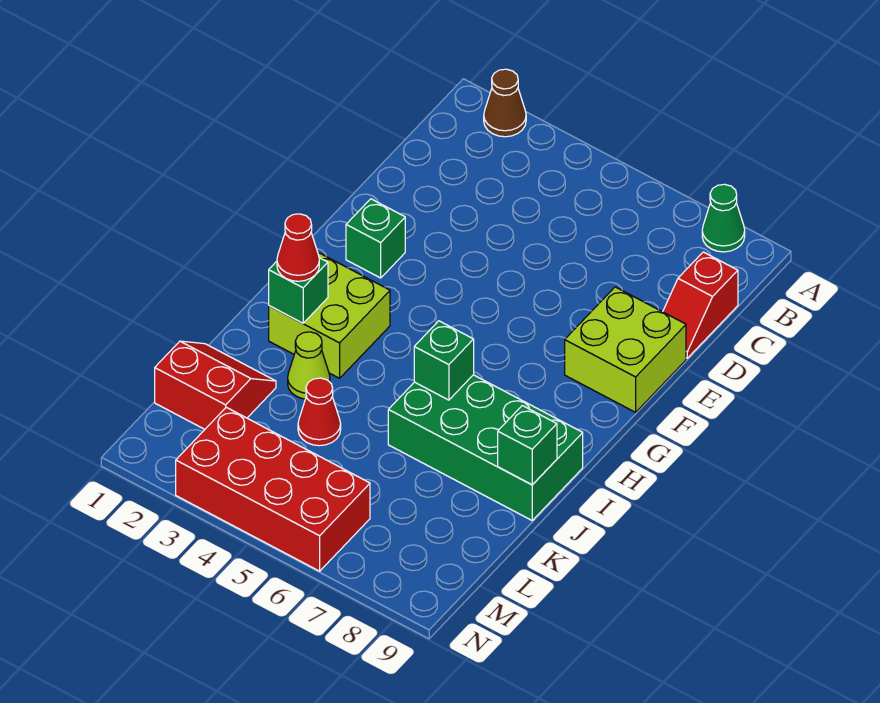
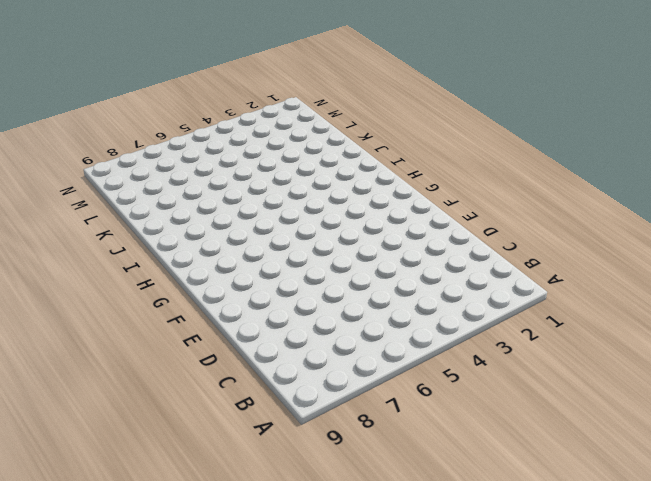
none -> brown 1x1 cone [484,69,526,137]
none -> green 1x1 cone [702,184,745,252]
none -> red 1x2 slope [663,252,738,358]

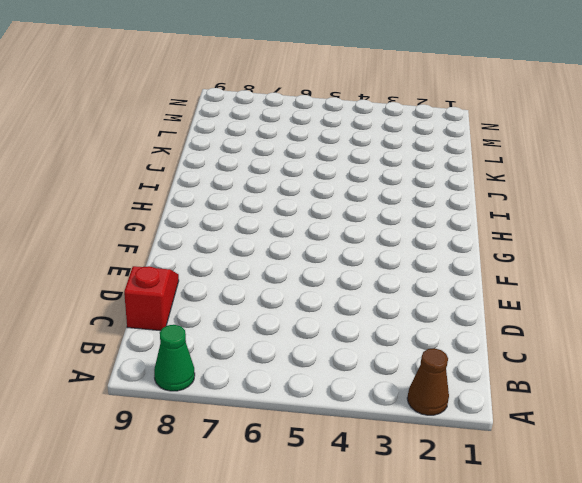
none -> lime 2x2 brick [565,287,686,412]
none -> green 1x1 brick [346,199,405,278]
none -> lime 2x2 brick [269,253,390,378]

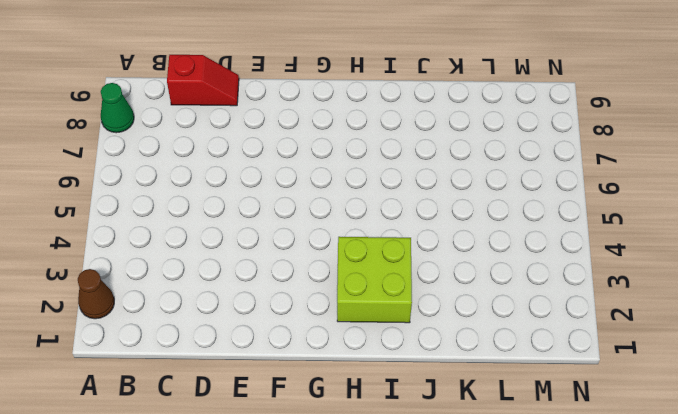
none -> lime 2x2 brick [565,287,686,412]
none -> green 1x1 brick [346,199,405,278]
none -> green 2x4 brick [388,375,583,520]

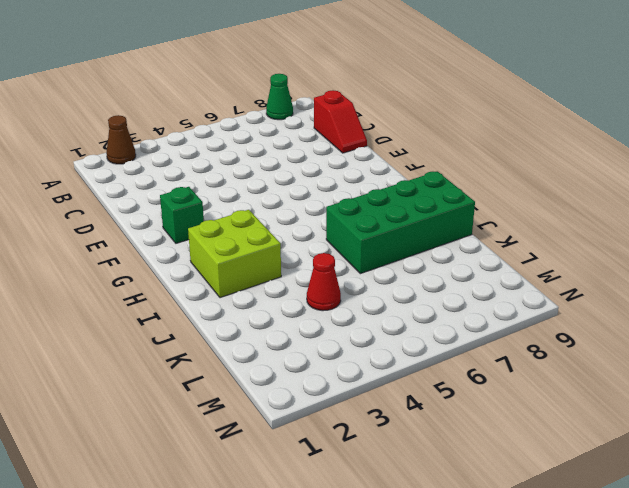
none -> lime 2x2 brick [565,287,686,412]
none -> lime 1x1 cone [288,332,330,399]
none -> red 2x2 slope [155,341,276,429]

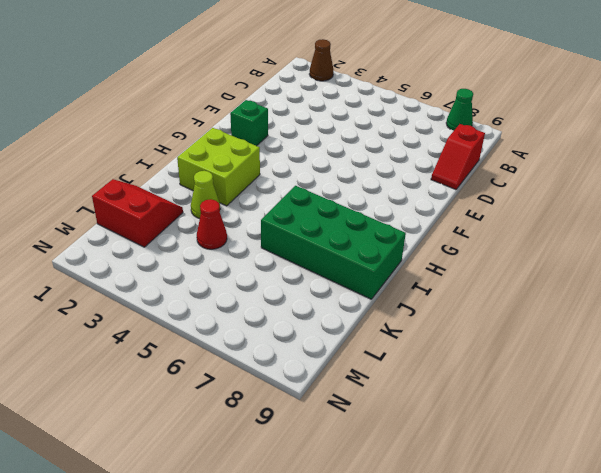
none -> lime 2x2 brick [565,287,686,412]
none -> red 2x4 brick [176,407,370,571]
none -> green 1x1 brick [269,258,328,323]

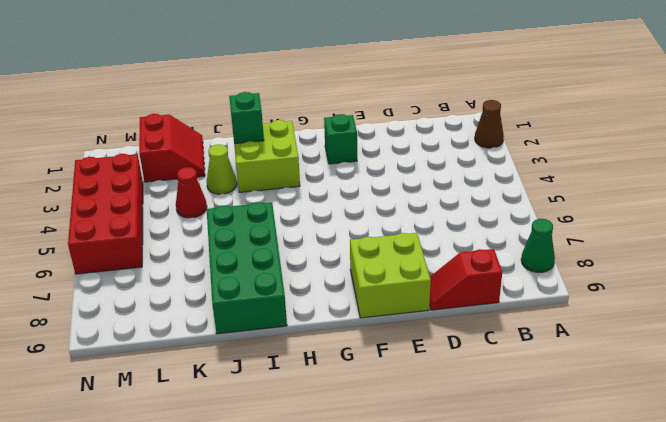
none -> green 1x1 brick [414,321,474,400]
none -> green 1x1 brick [498,406,557,485]
none -> red 1x1 cone [277,214,319,281]

